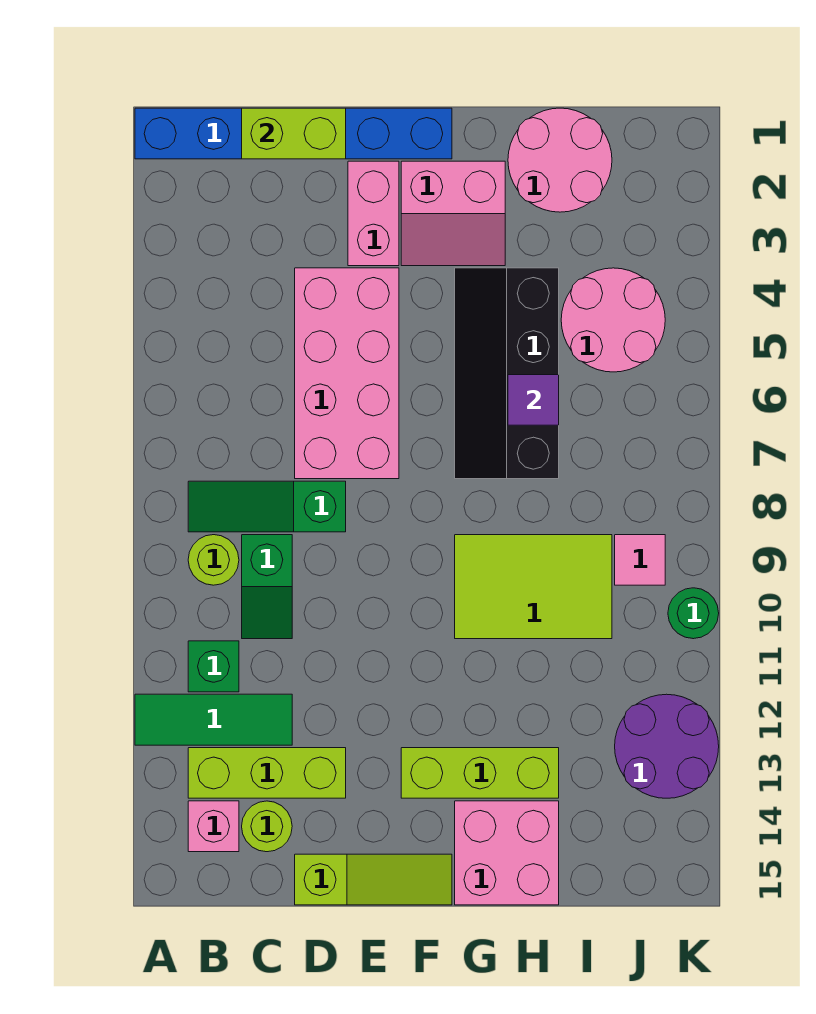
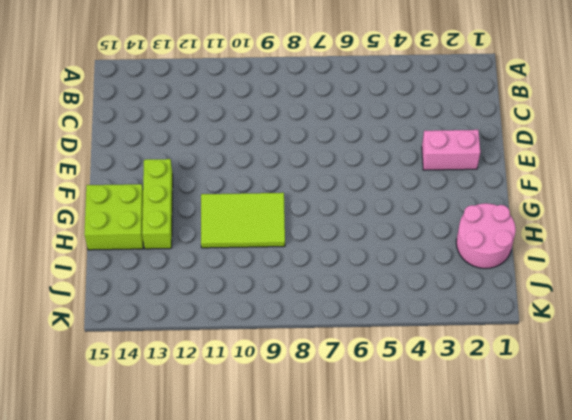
lime 2x3 tile [201,193,285,248] -> lime 2x3 tile turned to [455,535,612,639]
lime 2x2 brick [84,184,143,250] -> pink 2x2 brick [455,801,559,905]
none -> blue 1x6 brick [135,108,452,159]
none -> green 1x3 tile [135,694,292,745]
none -> green 1x3 slope [188,481,346,532]

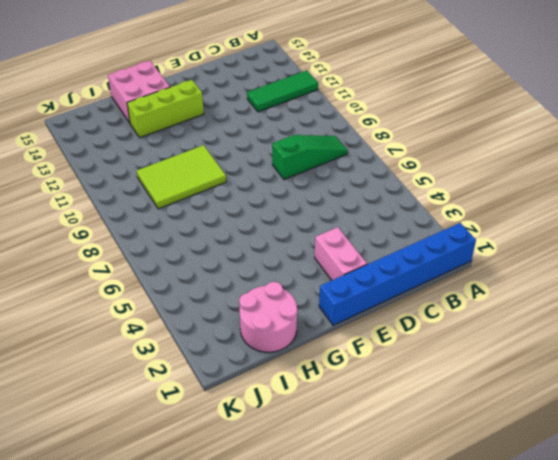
none -> lime 1x1 round brick [188,535,239,585]
none -> green 1x1 brick [188,641,239,692]
none -> lime 1x3 brick [188,748,346,798]

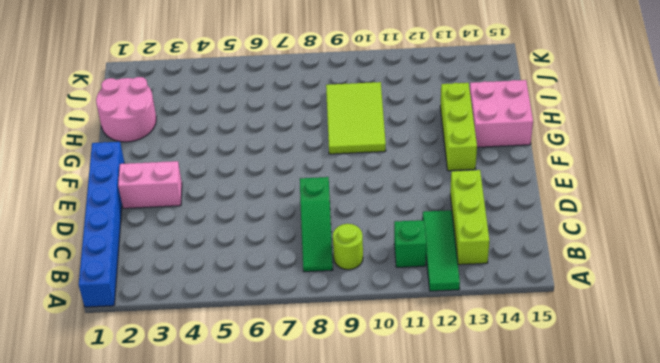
none -> pink 1x1 brick [188,801,239,852]
none -> green 1x2 slope [242,535,292,639]
none -> lime 1x1 round brick [242,801,292,852]

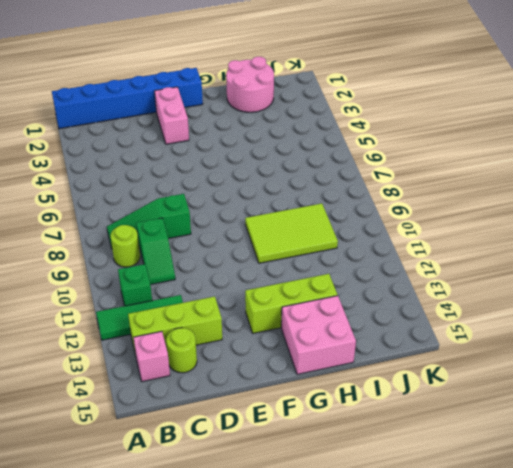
none -> pink 2x4 brick [295,268,399,479]
none -> lime 1x3 slope [295,854,452,905]
none -> pink 2x2 slope [401,161,505,266]

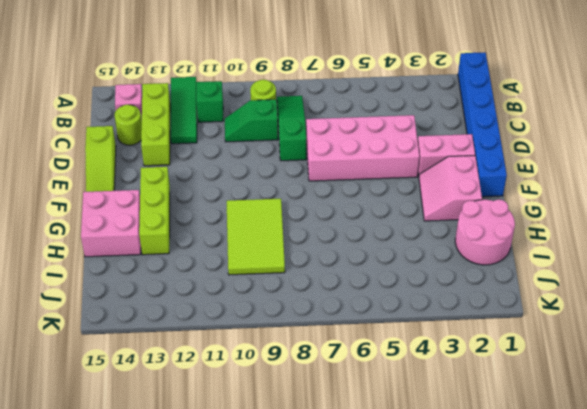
none -> black 2x4 slope [455,268,559,479]
none -> pink 2x2 round brick [561,268,665,372]
none -> pink 1x1 tile [615,535,665,585]

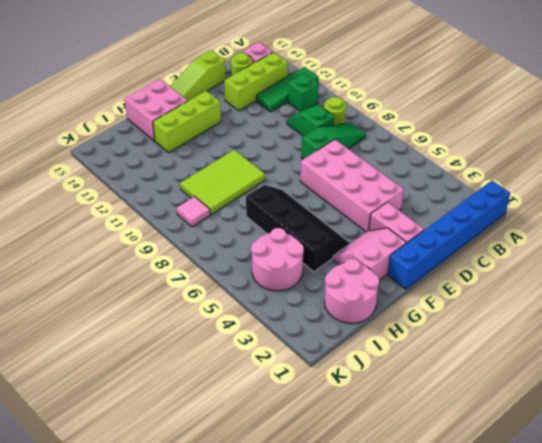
none -> purple 2x2 round brick [615,694,719,798]
none -> green 1x1 round brick [668,588,719,639]
none -> lime 1x2 brick [242,108,346,159]

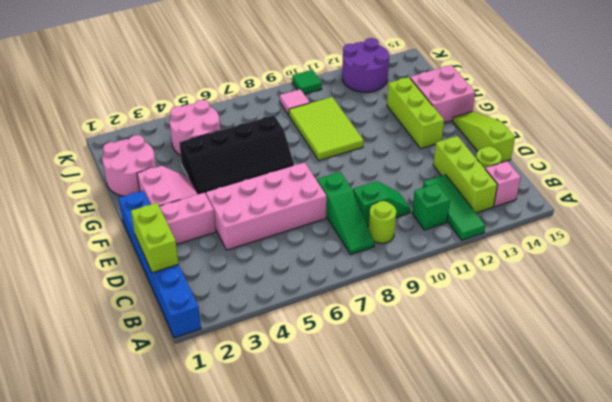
green 1x1 tile [292,70,322,94] -> green 1x1 round brick [668,588,719,639]
none -> purple 1x1 tile [508,375,559,425]

